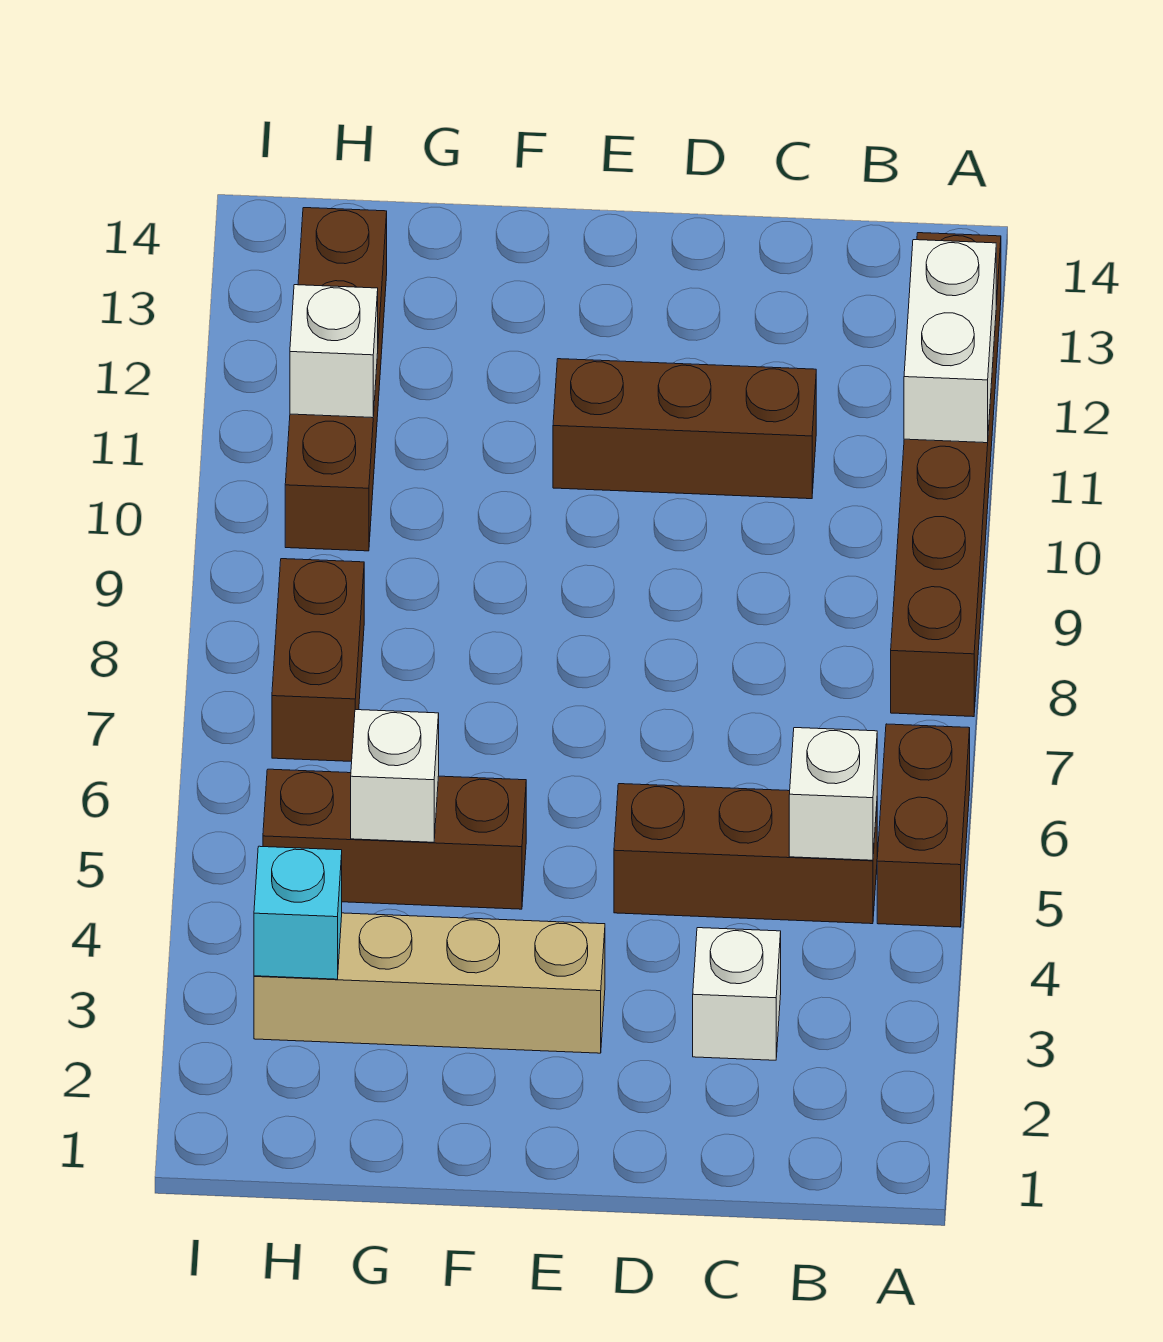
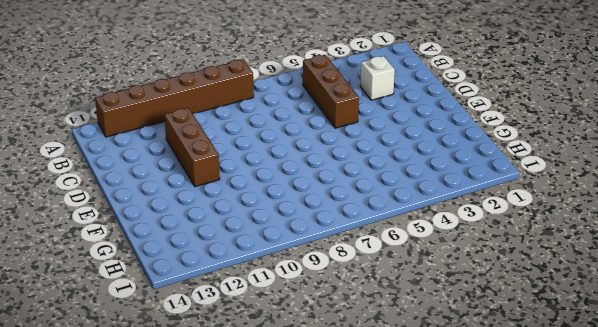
none -> brown 1x2 brick [877,724,970,927]
none -> tan 1x4 brick [254,913,605,1053]
none -> brown 1x3 brick [263,769,526,909]

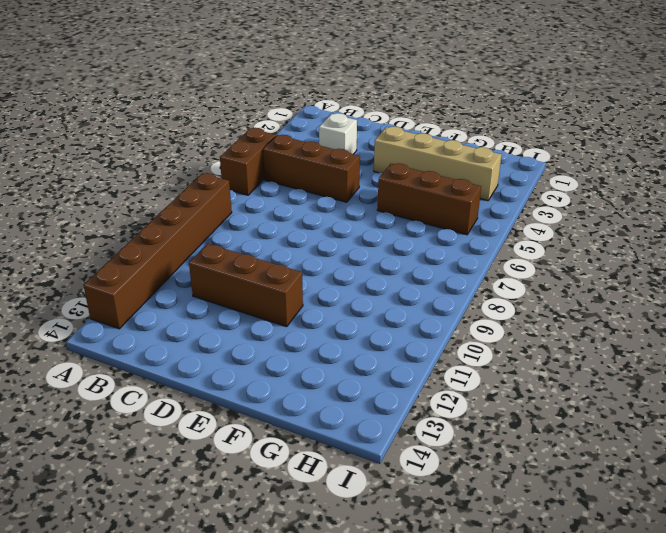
none -> brown 1x2 brick [272,559,364,762]
none -> brown 1x4 brick [285,208,387,551]
none -> white 1x2 brick [904,240,996,443]

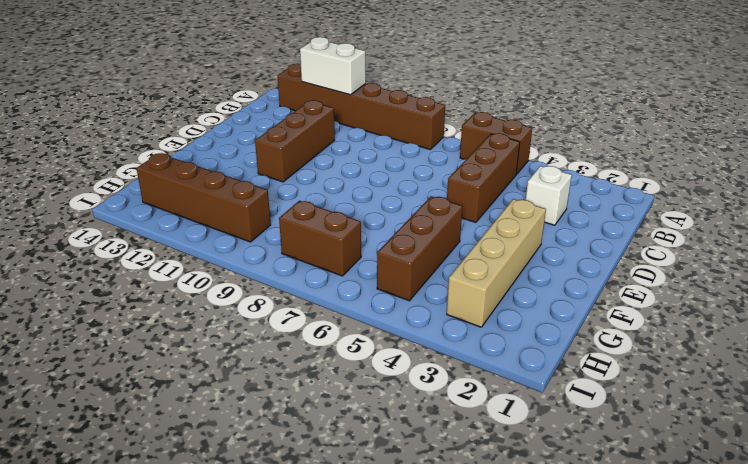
none -> white 1x1 brick [789,728,877,860]
none -> white 1x1 brick [351,710,439,842]
none -> cyan 1x1 brick [254,846,342,979]

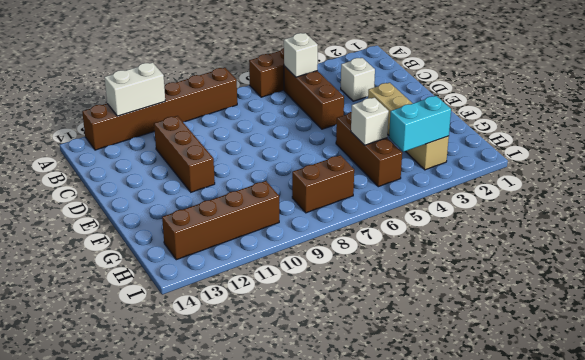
cyan 1x2 brick [389,96,451,152] -> cyan 1x1 brick [254,846,342,979]
none -> white 1x1 brick [290,285,378,418]

